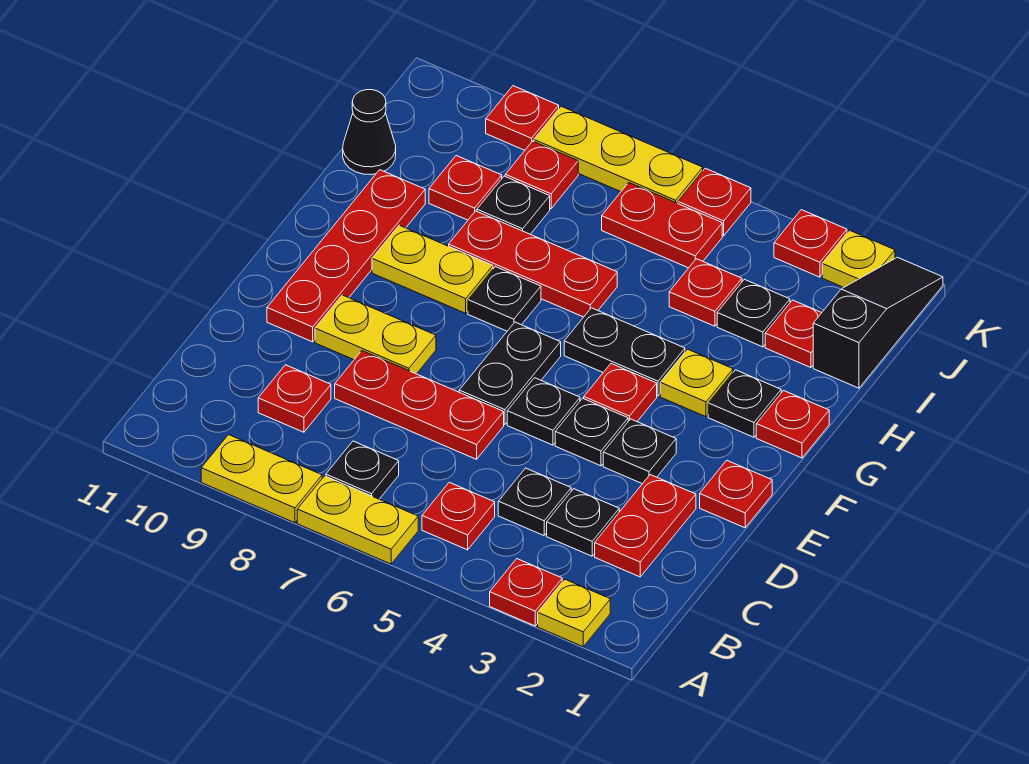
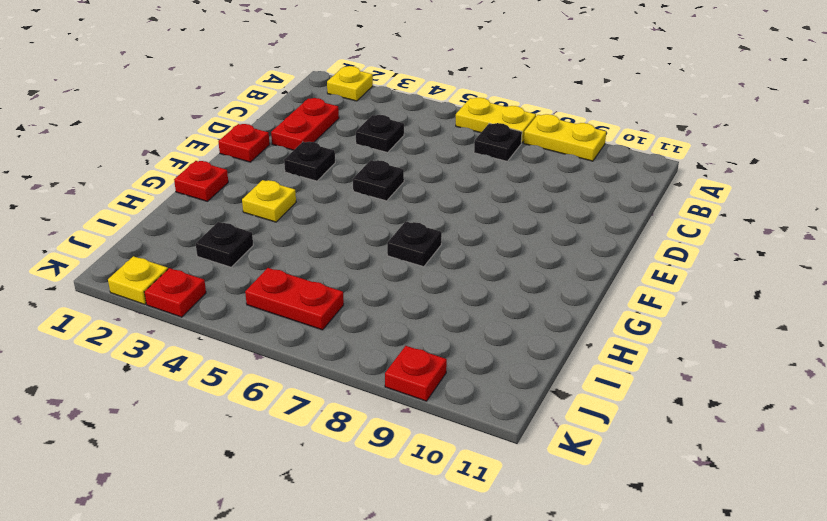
none -> red 1x1 plate [490,559,562,626]
none -> red 1x1 plate [422,482,495,550]
none -> black 1x1 plate [547,489,619,556]
none -> red 1x1 plate [258,365,331,432]

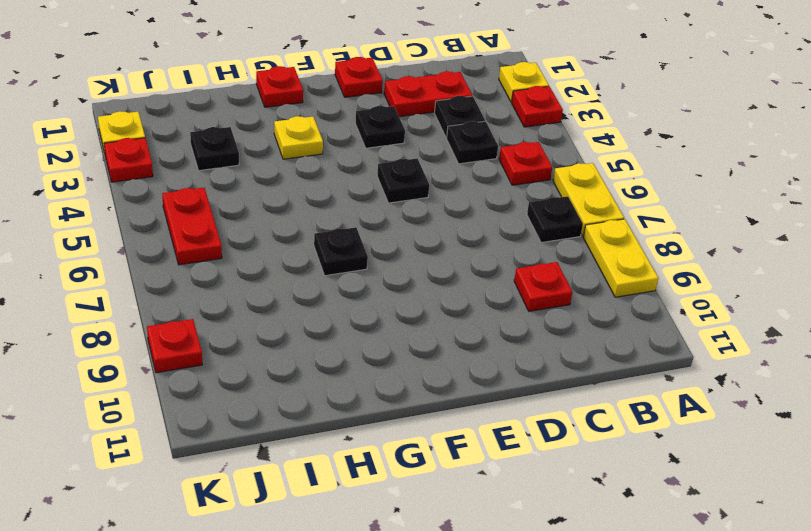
none -> red 1x3 plate [335,351,504,459]
none -> black 1x1 plate [555,398,628,466]
none -> black 1x2 plate [459,322,561,424]
none -> yellow 1x2 plate [315,295,436,374]

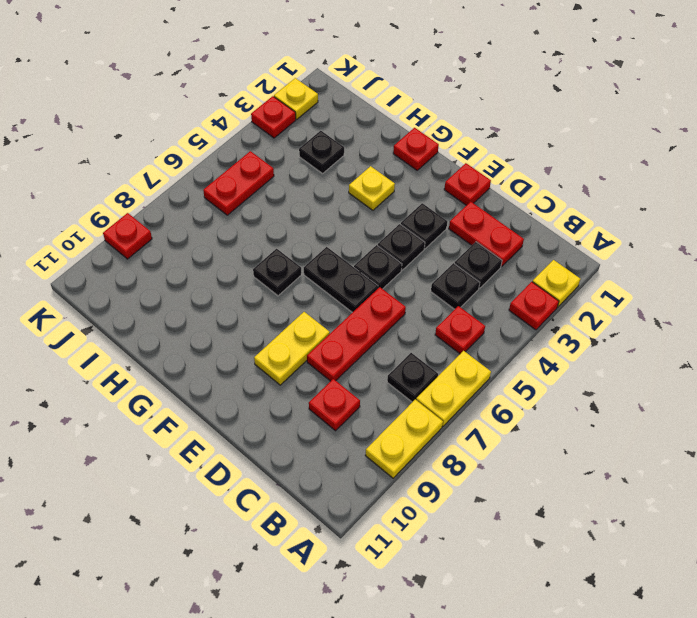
none -> red 1x4 plate [267,170,425,342]
none -> red 1x1 plate [584,364,657,421]
none -> black 1x1 plate [708,370,781,437]
none -> black 1x2 plate [564,308,685,396]

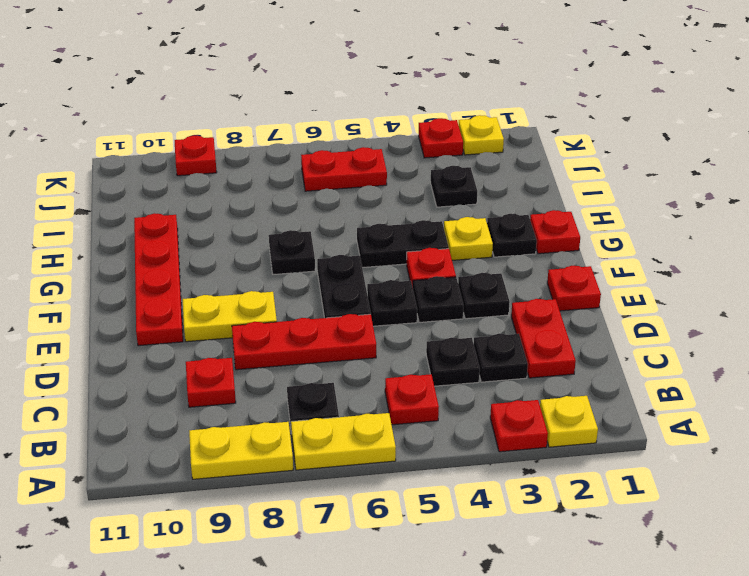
none -> yellow 1x2 plate [372,225,493,313]
none -> red 1x3 plate [449,211,617,317]
none -> black 1x3 slope [813,257,943,388]
none -> red 1x1 plate [765,300,822,368]

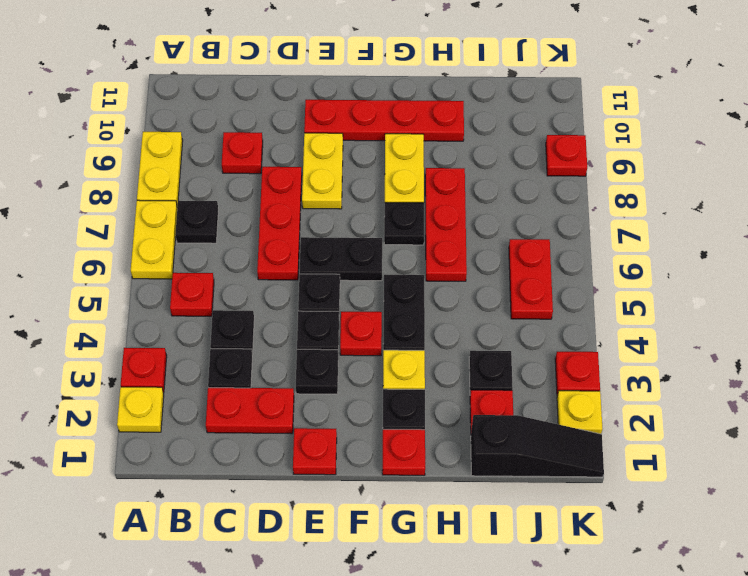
none -> red 1x1 plate [669,259,742,326]
none -> black 1x1 plate [477,176,550,234]
none -> red 1x1 plate [429,156,502,220]
none -> black 1x1 cone [343,90,396,175]

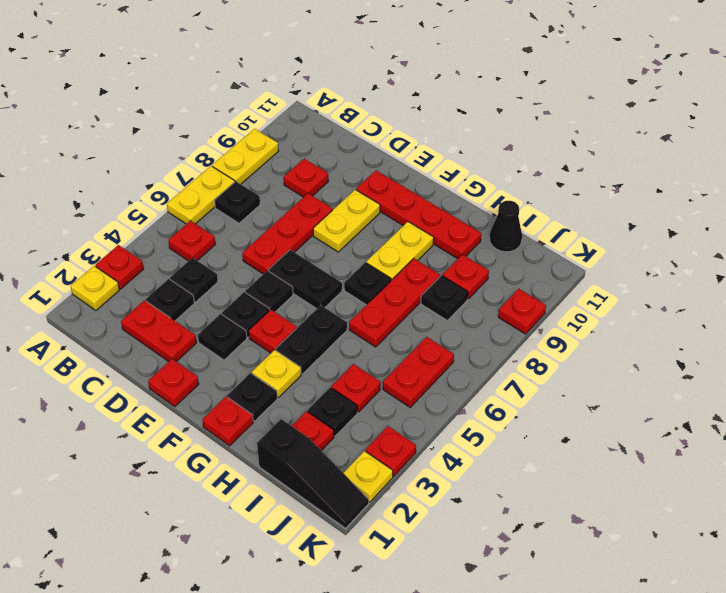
none -> red 1x1 plate [505,141,578,209]
none -> red 1x1 plate [678,168,751,236]
none -> yellow 1x3 plate [534,106,703,203]

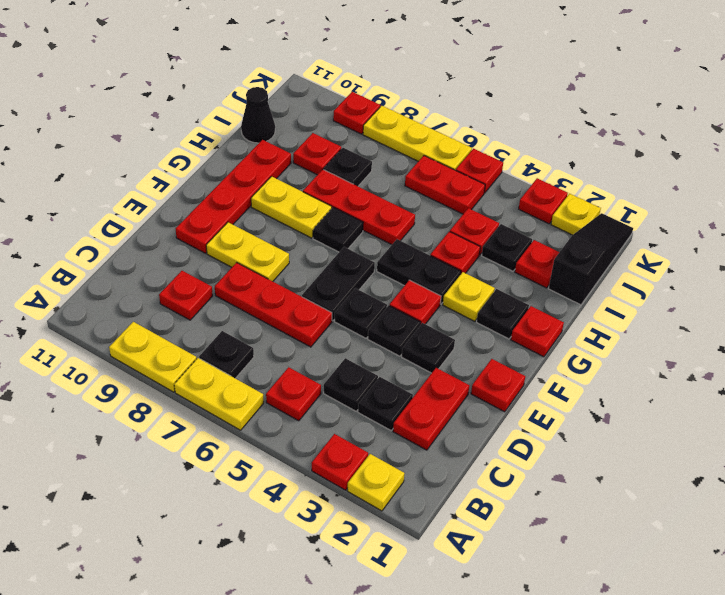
red 1x1 plate [430,232,480,273] -> red 1x1 plate moved to [505,141,578,209]

